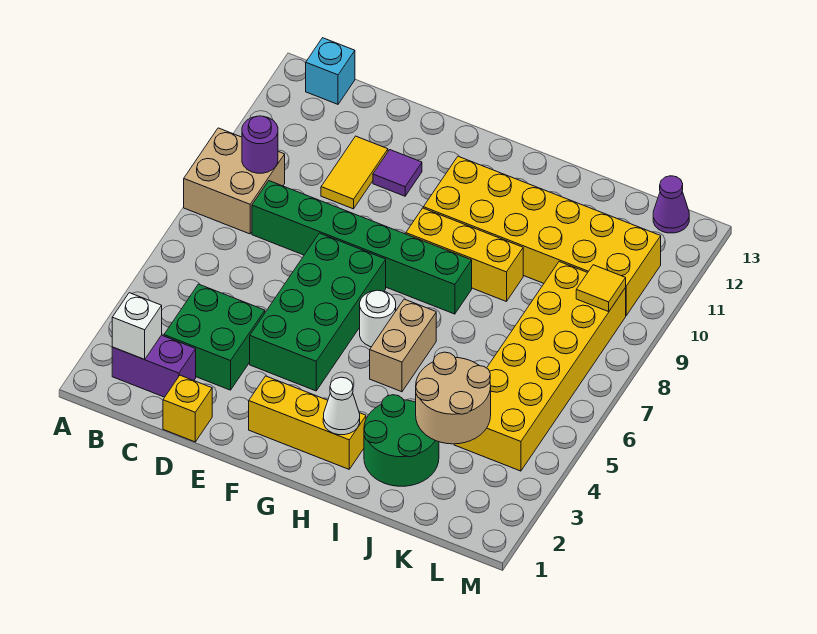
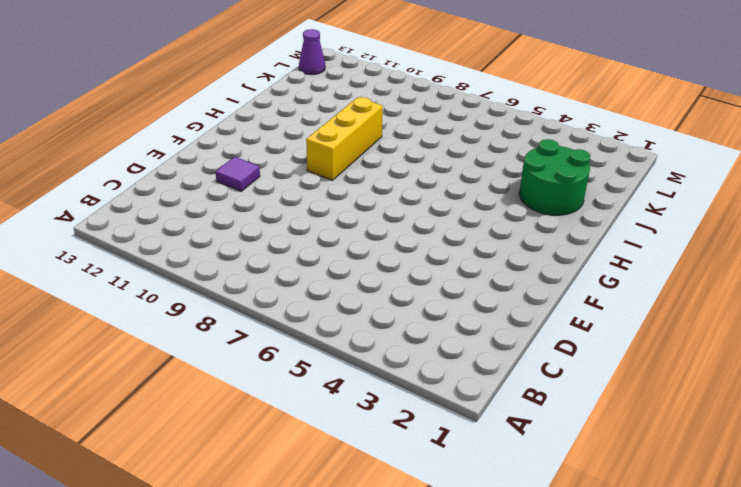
none -> tan 2x2 brick [184,128,285,234]
none -> purple 1x2 brick [112,335,196,397]
none -> cyan 1x1 brick [306,38,355,104]

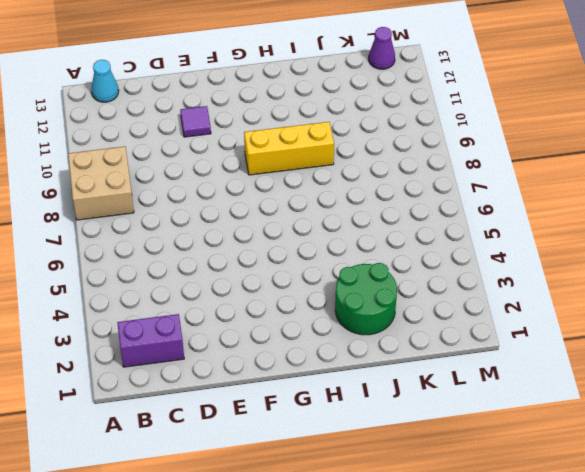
cyan 1x1 cone [91,60,119,102] -> cyan 1x1 brick [306,38,355,104]
none -> green 2x2 brick [164,284,265,390]
none -> green 1x6 brick [252,181,472,314]
none -> yellow 1x1 brick [163,375,212,442]

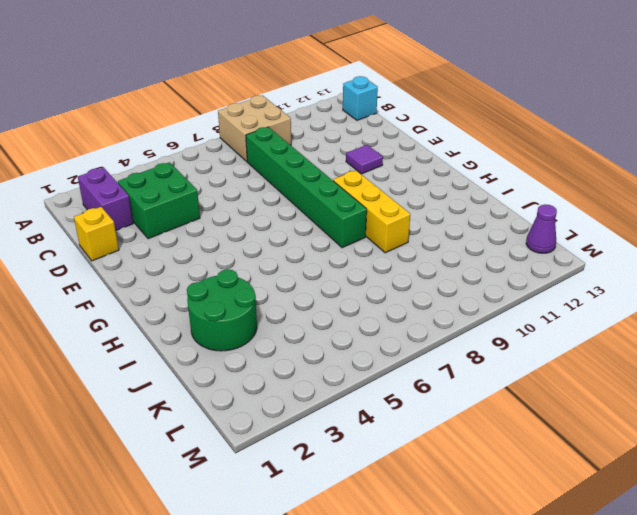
none -> yellow 1x2 tile [321,136,388,209]
none -> green 2x4 brick [250,233,386,391]
none -> yellow 1x3 brick [249,376,366,469]

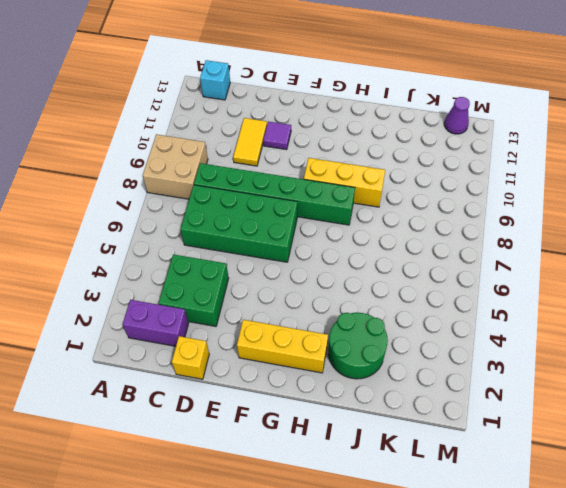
green 2x4 brick [181,185,297,262] -> green 2x4 brick turned to [250,233,386,391]
none -> white 1x1 round brick [360,290,396,347]
none -> yellow 2x6 brick [423,156,661,315]
none -> tan 1x2 brick [370,299,436,392]

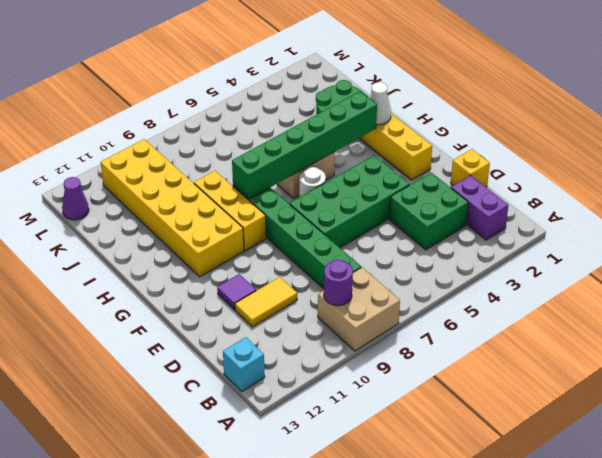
green 1x6 brick [232,91,377,199] -> none
none -> yellow 2x6 brick [454,262,626,471]
none -> white 1x1 brick [112,293,162,359]
none -> tan 2x2 round brick [416,352,491,444]

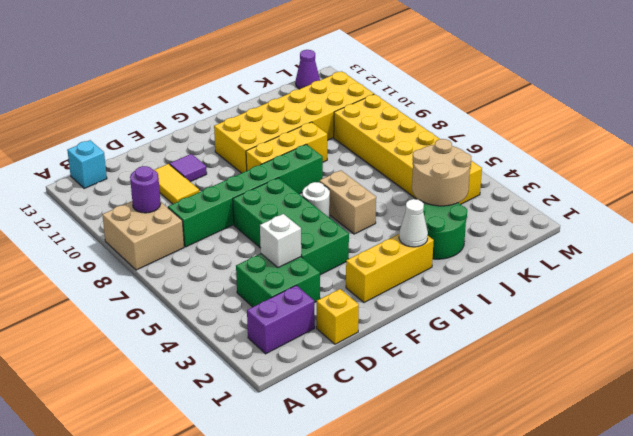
white 1x1 brick [260,214,301,268] -> white 1x1 brick moved to [112,293,162,359]
none -> yellow 1x1 tile [576,265,626,312]

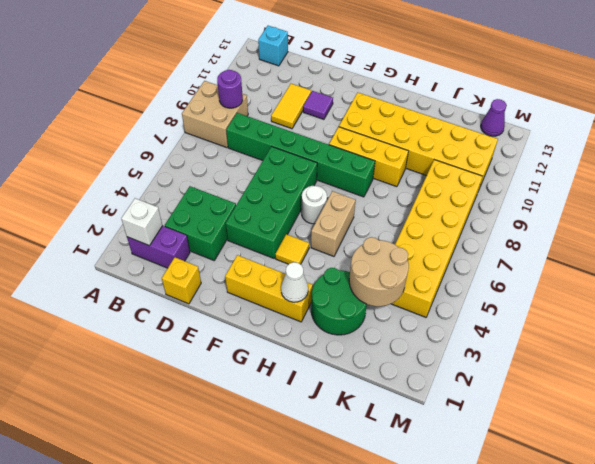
yellow 1x1 tile [275,234,309,264] -> yellow 1x1 tile moved to [576,265,626,312]

